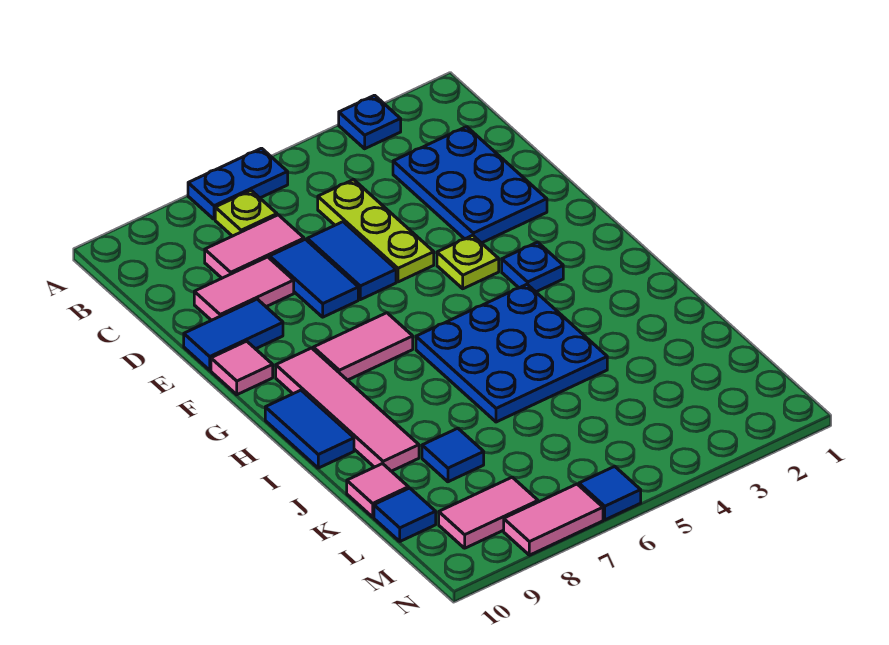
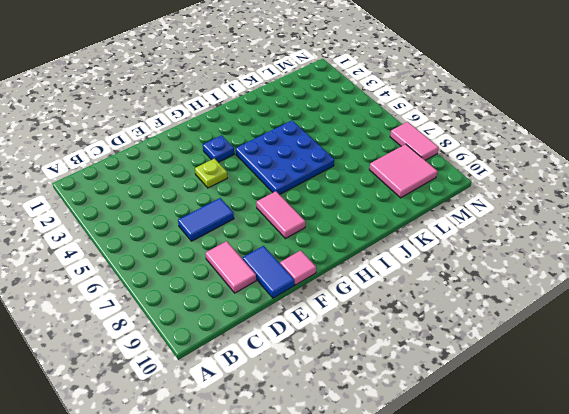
pink 2x2 tile [369,144,438,198] -> pink 1x2 tile [439,477,538,548]
none -> blue 1x1 plate [339,95,401,149]
none -> blue 1x2 plate [188,148,288,219]
none -> lime 1x1 plate [215,191,277,236]

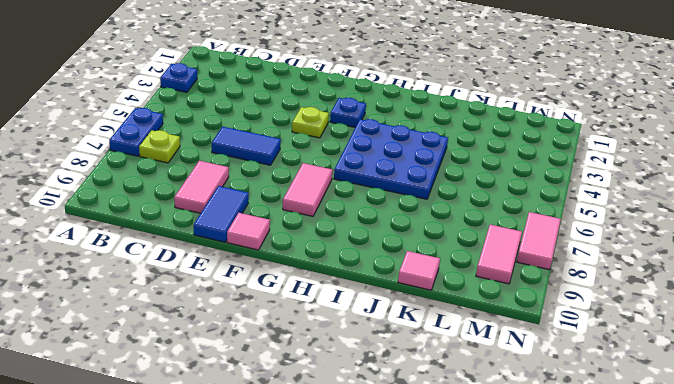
none -> blue 2x3 plate [393,127,547,243]
none -> lime 1x3 plate [318,179,434,282]
none -> pink 1x2 tile [205,215,304,278]

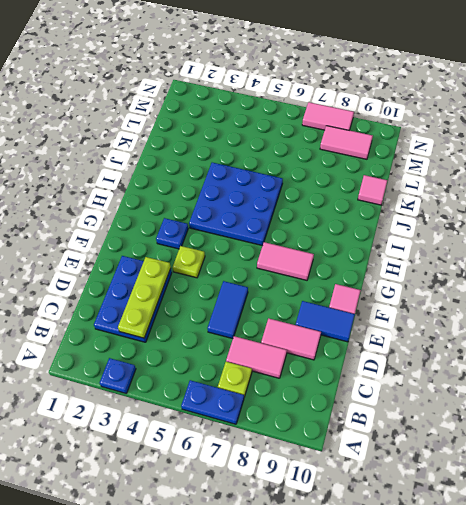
lime 1x3 plate [118,257,171,338] -> lime 1x3 plate moved to [318,179,434,282]
none -> blue 1x2 tile [270,239,358,317]
none -> pink 1x4 tile [276,348,419,471]
none -> blue 1x2 tile [265,390,354,468]

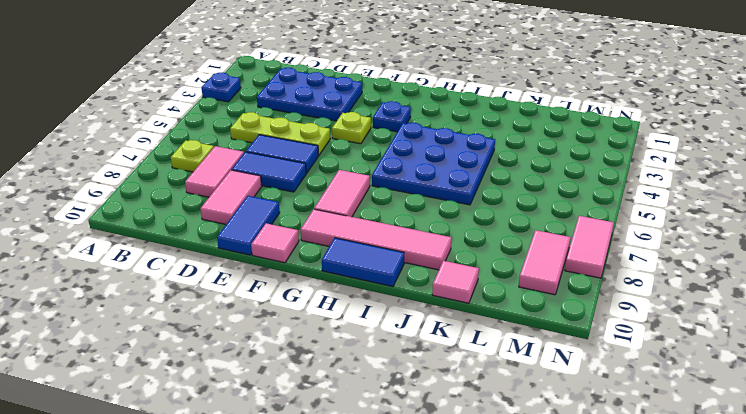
none -> blue 1x2 plate [188,148,288,219]
none -> blue 1x1 tile [422,428,484,482]
none -> blue 1x1 tile [374,488,436,541]

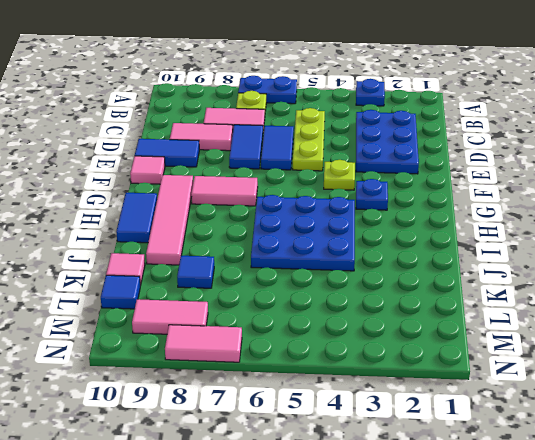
none -> blue 1x1 tile [579,466,641,520]

